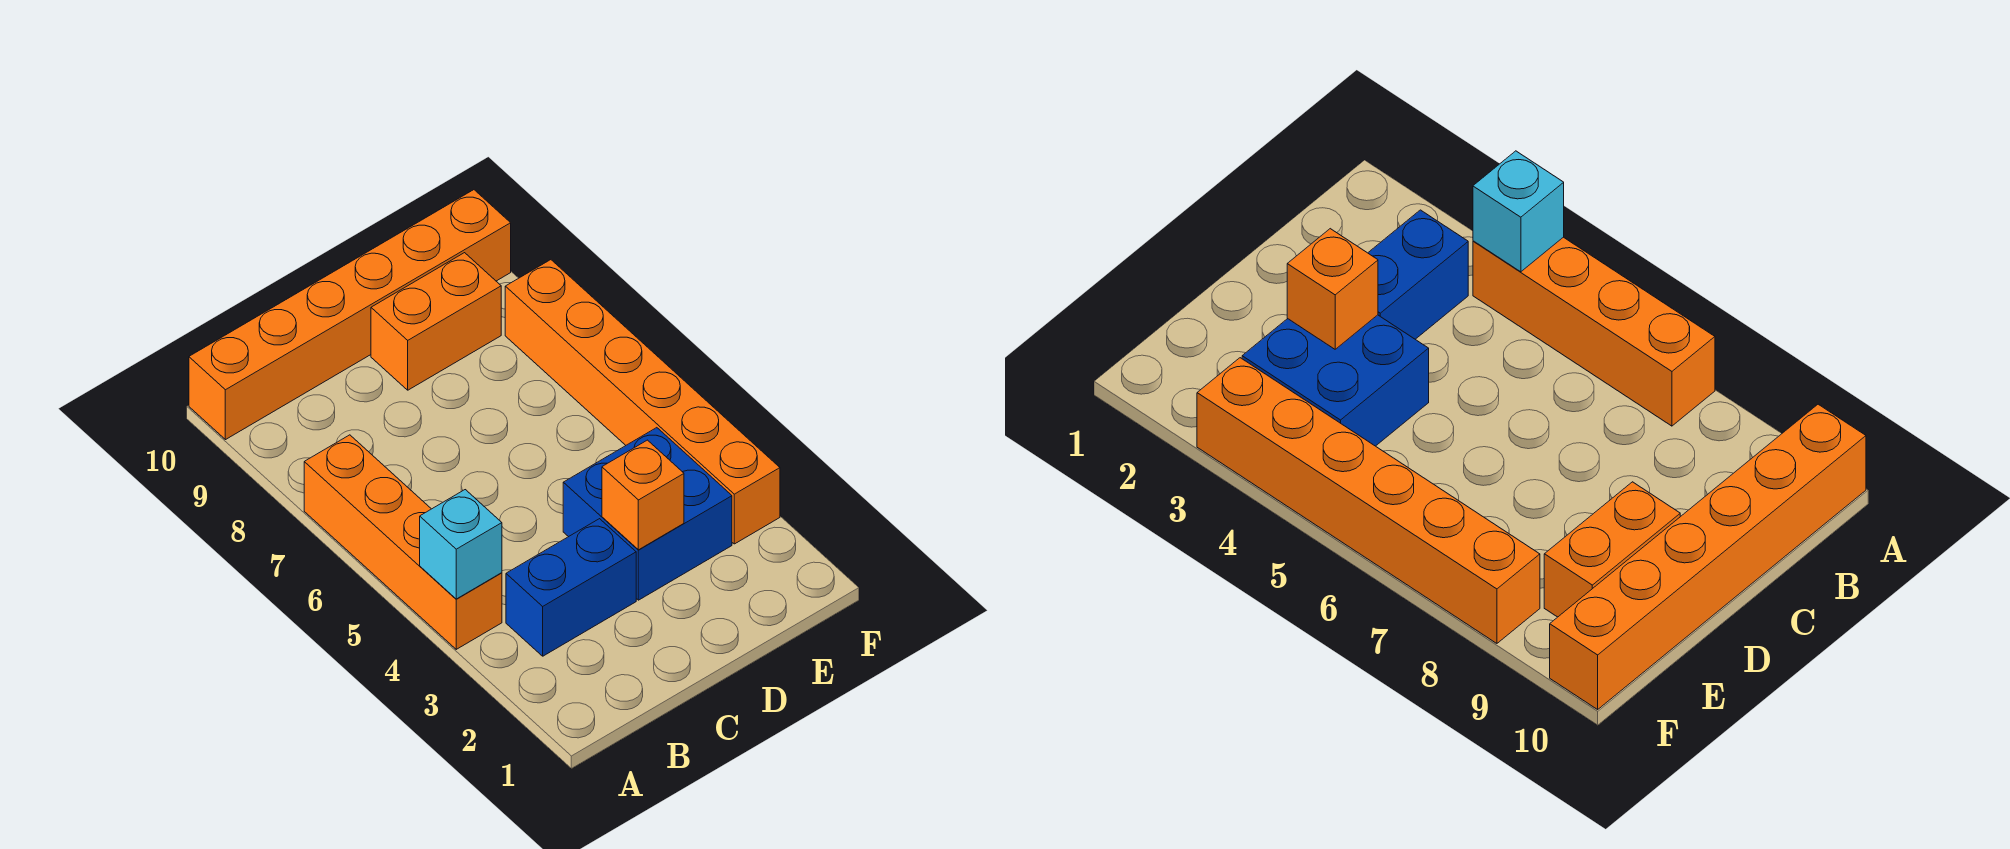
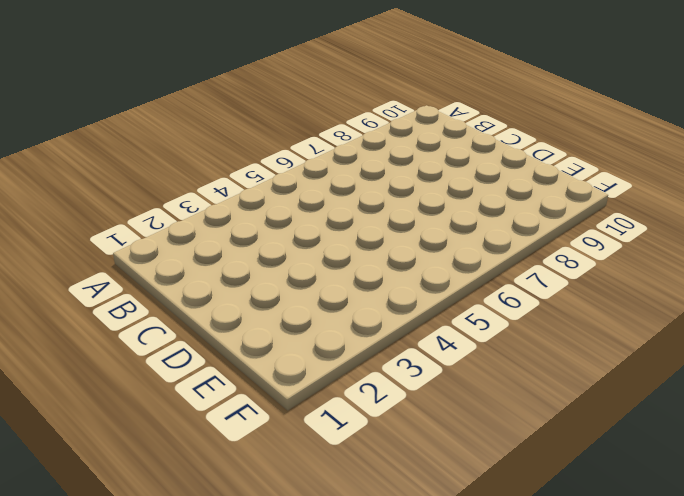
none -> orange 1x4 brick [304,435,502,649]
none -> orange 1x6 brick [189,190,511,440]

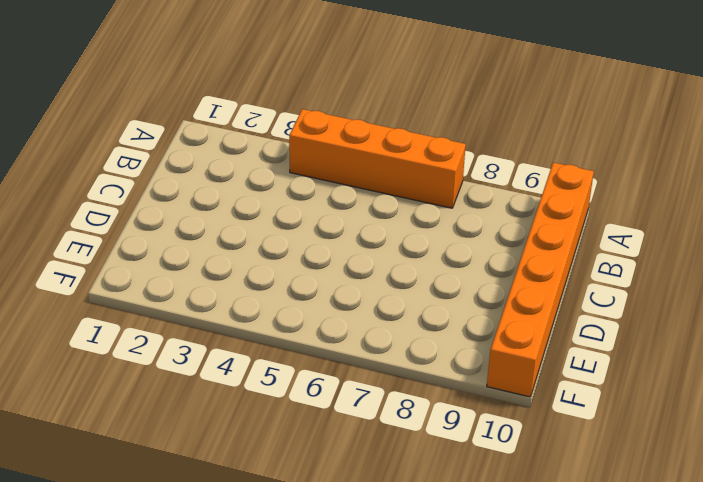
none -> blue 1x2 brick [506,519,636,656]
none -> blue 2x2 brick [563,428,732,600]

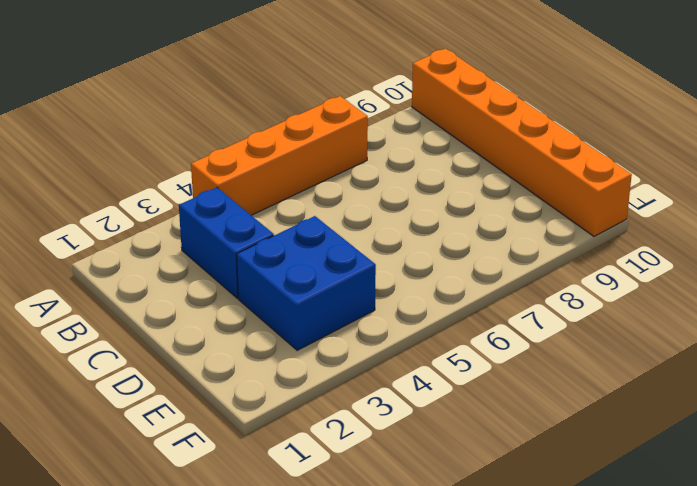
none -> orange 1x2 brick [371,253,501,390]
none -> orange 1x6 brick [505,260,780,544]

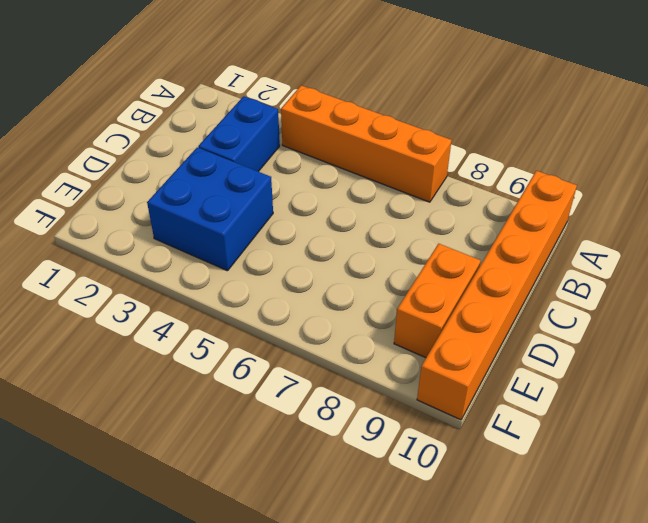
none -> orange 1x6 brick [505,260,780,544]
none -> cyan 1x1 brick [420,490,502,599]

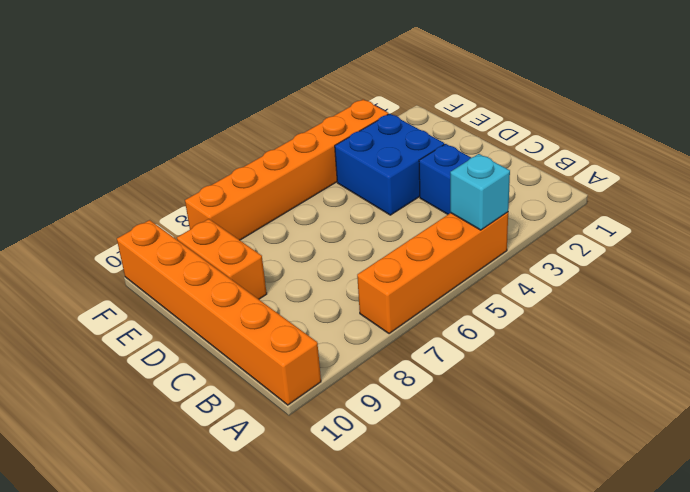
none -> orange 1x1 brick [602,440,684,550]

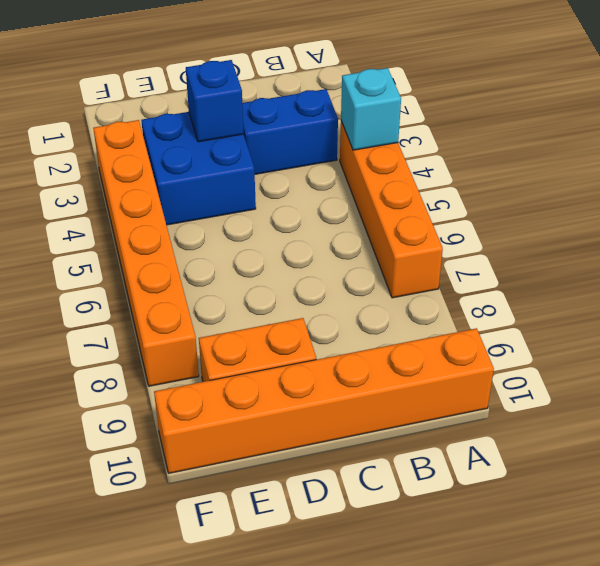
blue 1x1 brick [186,60,244,142] -> orange 1x1 brick [602,440,684,550]

